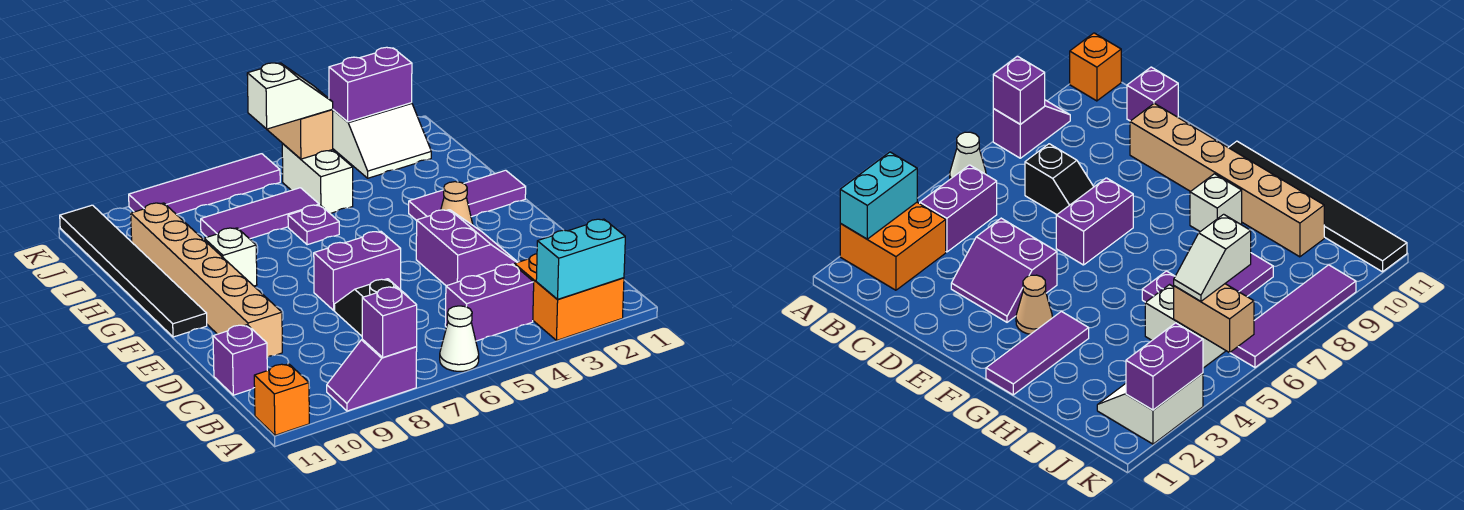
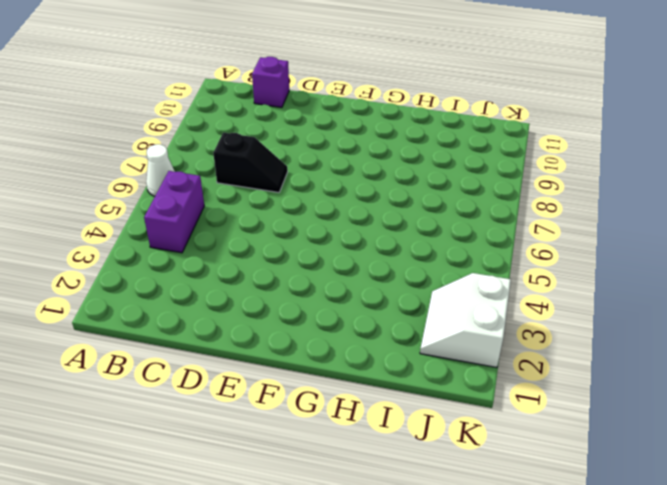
none -> orange 2x2 brick [514,254,624,340]
none -> purple 1x2 slope [327,339,417,411]
none -> orange 1x1 brick [254,364,309,435]

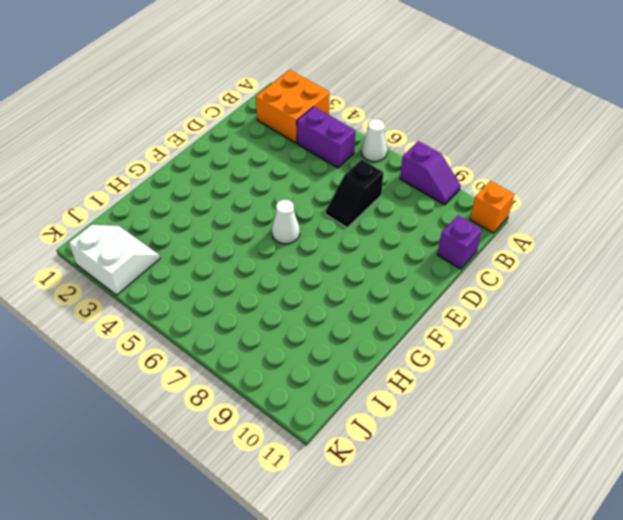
white 1x1 cone [272,199,300,244] -> none
none -> purple 2x2 slope [416,210,518,286]
none -> tan 1x6 brick [131,203,282,357]
none -> purple 1x2 brick [314,231,401,310]

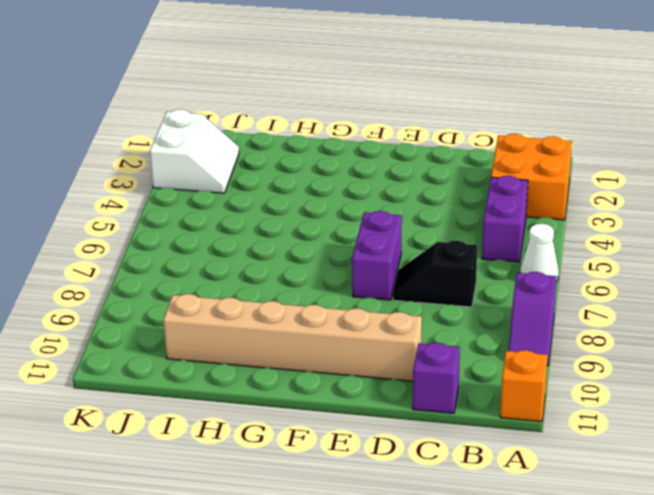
none -> purple 2x2 slope [416,210,518,286]
none -> tan 1x1 cone [441,182,473,225]
none -> black 1x6 tile [60,205,207,337]

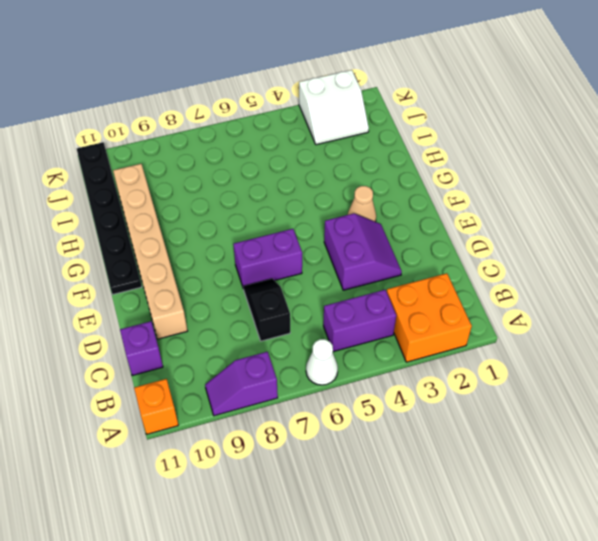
black 1x6 plate [77,142,142,294] -> black 1x6 tile [60,205,207,337]
none -> purple 1x3 tile [409,170,526,220]
none -> white 1x1 brick [204,228,257,286]
none -> purple 1x1 plate [288,205,339,245]

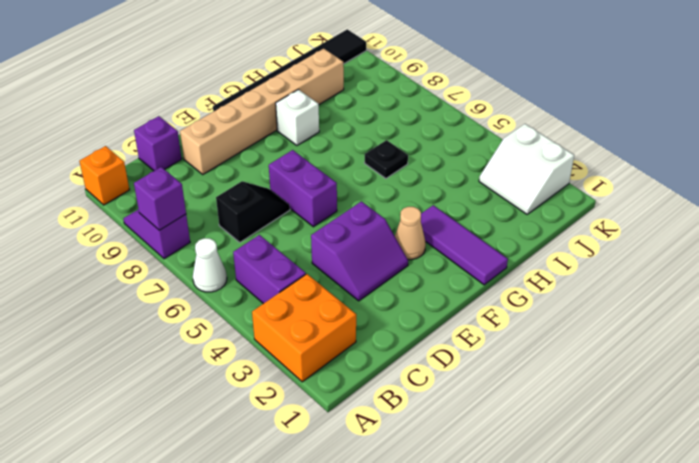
black 1x1 plate [364,140,408,179] -> purple 1x1 plate [288,205,339,245]
none -> white 1x2 brick [282,143,353,214]
none -> purple 1x3 tile [201,188,319,239]
none -> purple 1x4 tile [129,154,280,214]

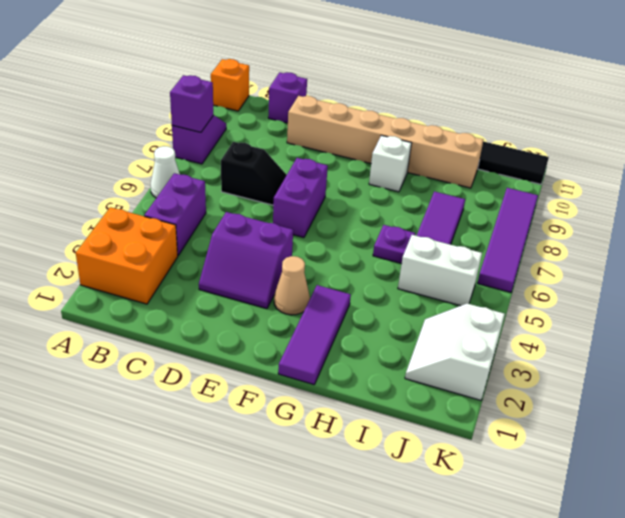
none -> cyan 1x2 brick [536,219,625,299]
none -> tan 1x2 brick [263,110,333,159]
none -> purple 1x2 brick [329,47,412,122]

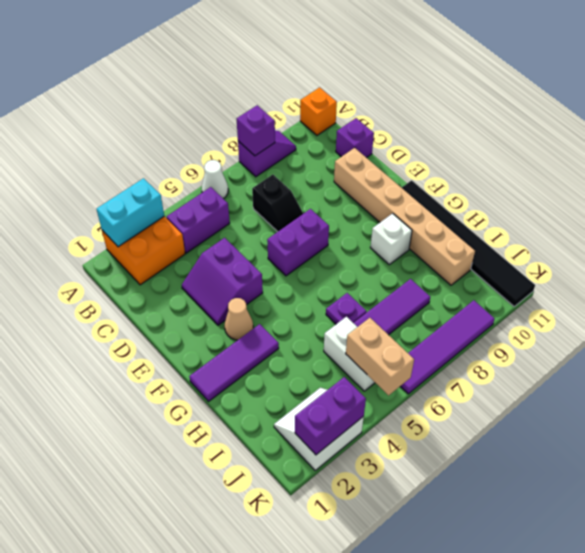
none -> white 1x2 slope [247,63,333,129]

